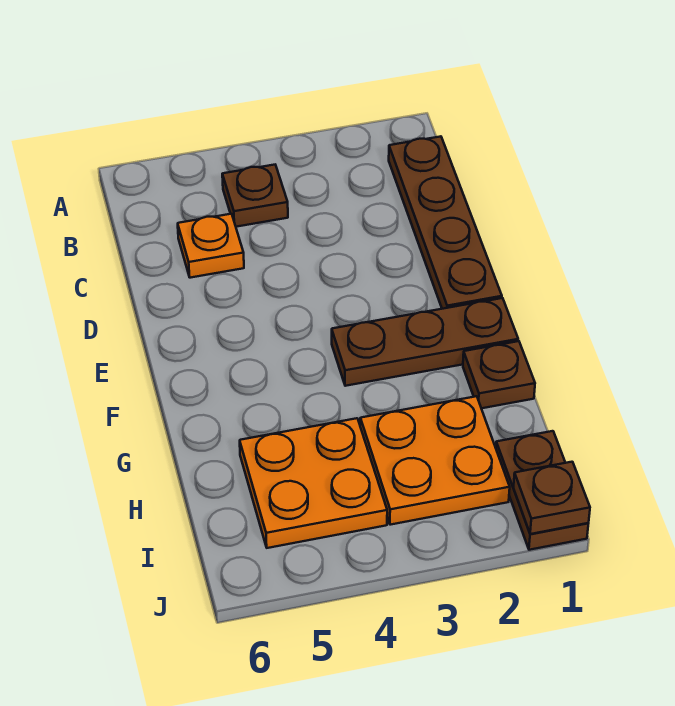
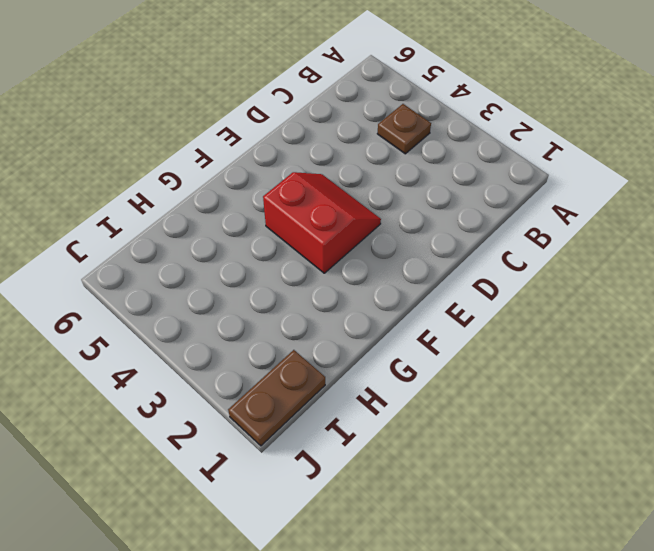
red 2x2 slope [263,172,381,273] -> brown 1x3 plate [332,298,518,386]
none -> brown 1x4 plate [389,136,502,309]
none -> orange 1x1 plate [178,214,244,278]

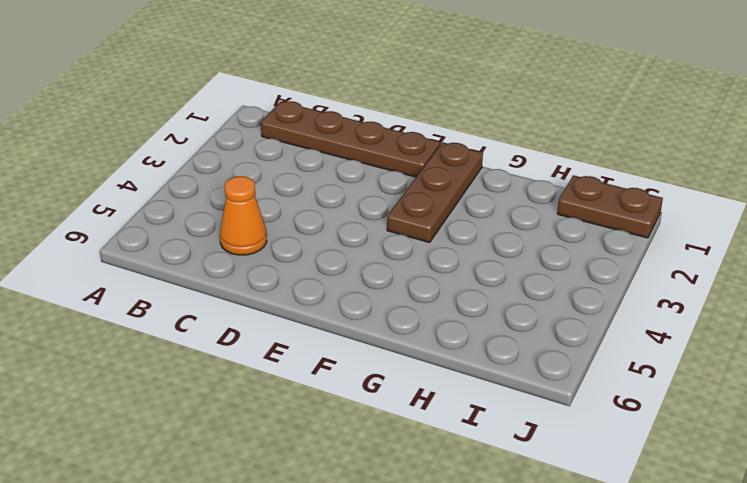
orange 1x1 cone [220,176,267,255] -> orange 1x1 plate [178,214,244,278]
none -> brown 1x1 plate [222,165,288,227]
none -> brown 1x1 plate [463,341,535,408]

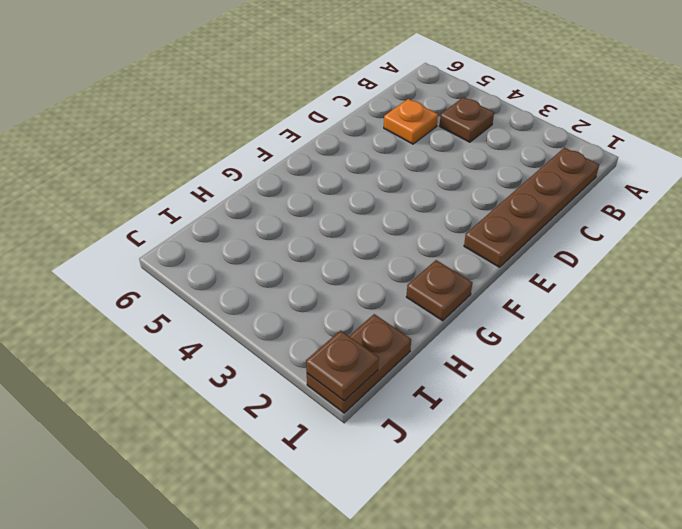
none -> brown 1x3 plate [332,298,518,386]
none -> orange 2x2 plate [360,396,510,525]

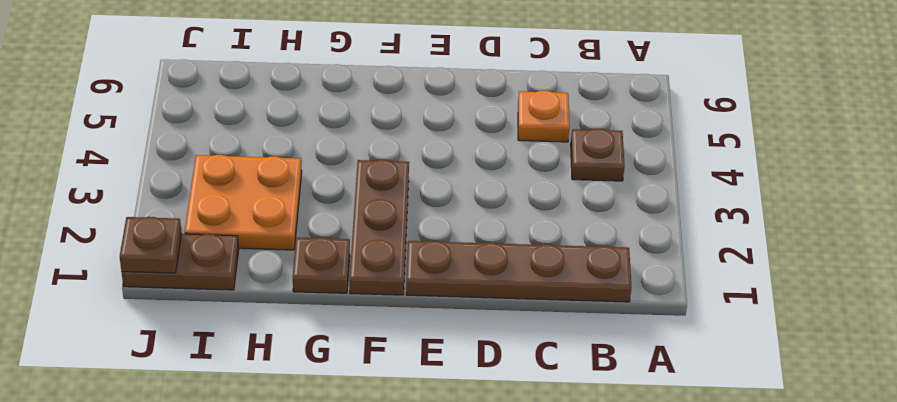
none -> orange 2x2 plate [240,418,387,548]

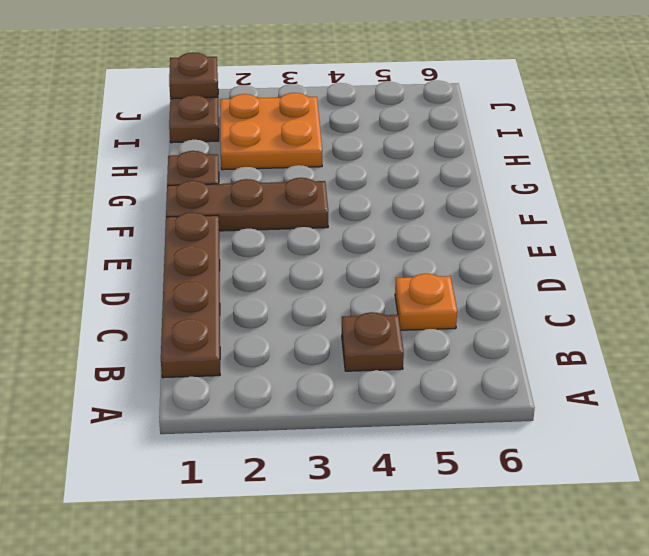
none -> orange 2x2 plate [240,418,387,548]

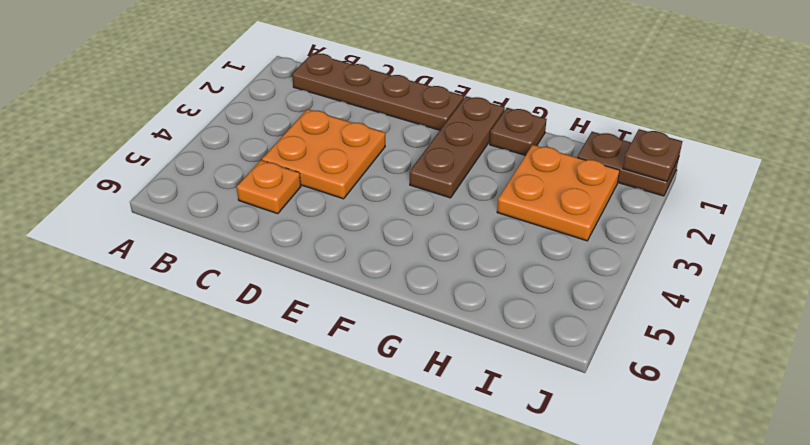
orange 2x2 plate [262,109,385,199] -> orange 2x2 plate moved to [240,418,387,548]
none -> brown 1x1 plate [222,165,288,227]

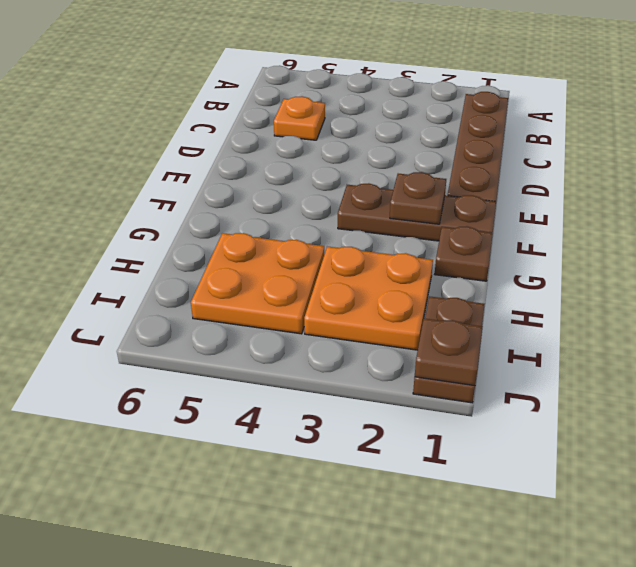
brown 1x1 plate [390,172,446,224] -> brown 1x1 plate moved to [222,165,288,227]

